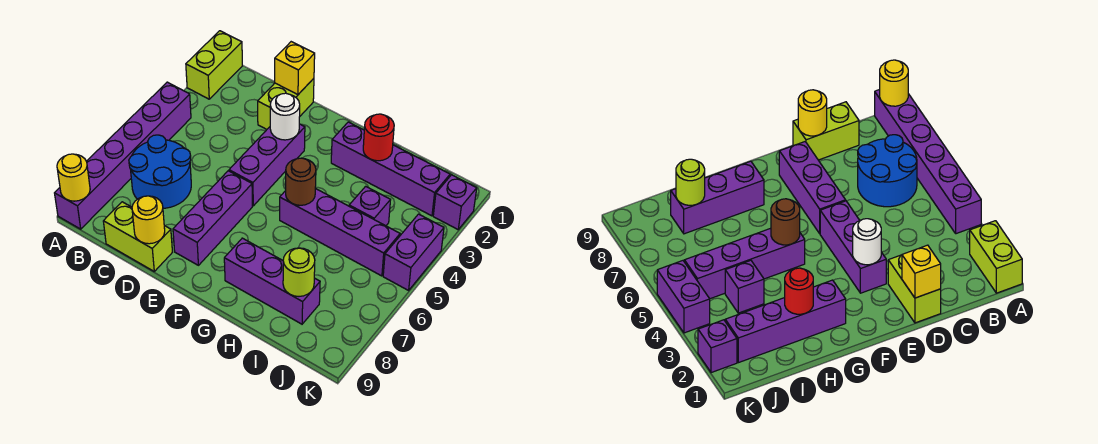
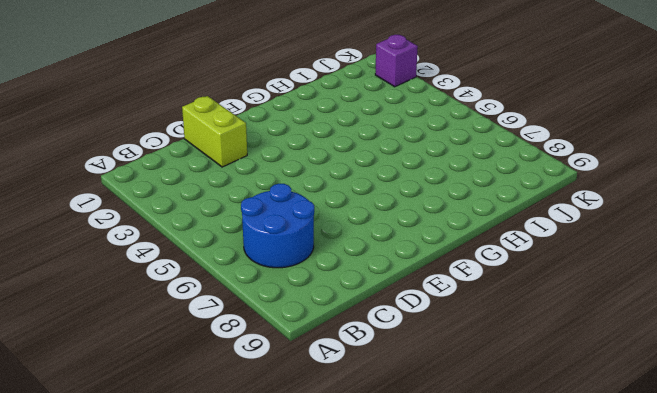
none -> lime 1x2 brick [186,31,242,99]
none -> purple 1x6 brick [55,82,191,229]
none -> lime 1x2 brick [103,202,172,271]

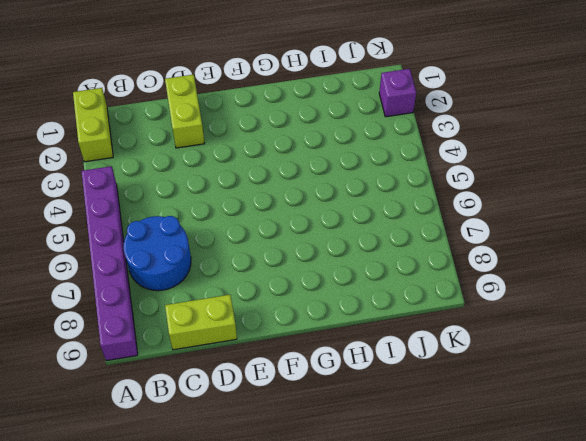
none -> purple 1x3 brick [229,124,305,206]
none -> purple 1x3 brick [173,171,252,265]
none -> purple 1x4 brick [331,122,450,216]

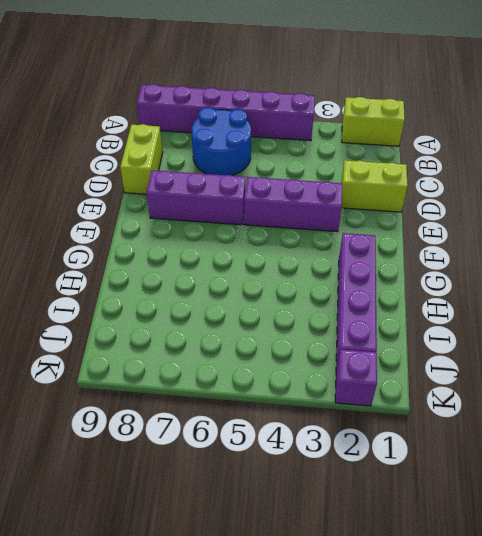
none -> purple 1x4 brick [280,188,400,276]
none -> purple 1x3 brick [224,238,320,324]
none -> purple 1x1 brick [349,186,390,226]

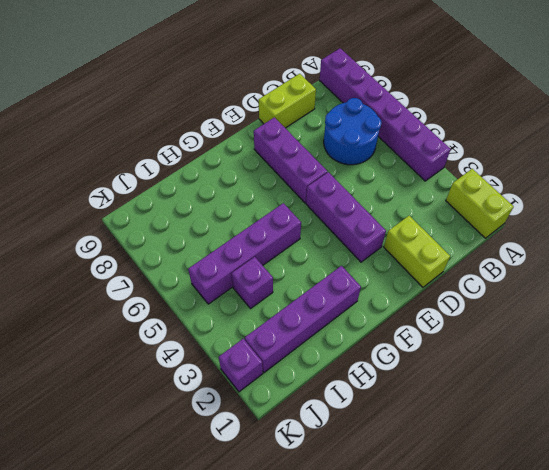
none -> purple 1x3 brick [224,238,320,324]
none -> purple 1x2 brick [383,214,444,290]
none -> yellow 1x1 round brick [57,154,90,201]

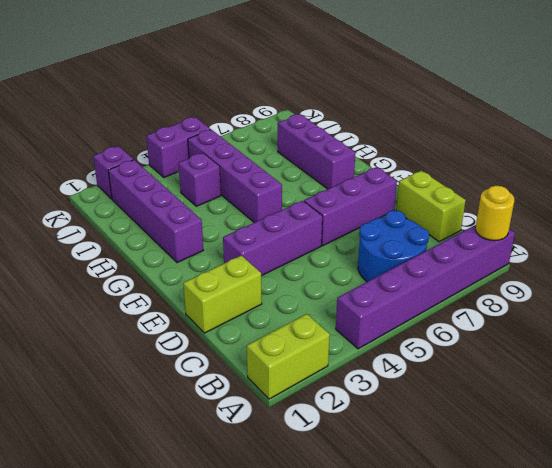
none -> yellow 1x1 brick [275,42,315,95]
none -> yellow 1x1 round brick [132,196,165,244]
none -> white 1x1 round brick [270,93,300,140]

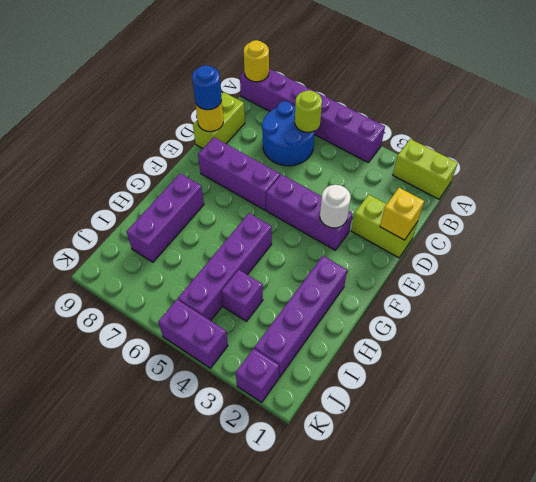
lime 1x1 round brick [295,90,322,132] -> lime 1x1 round brick moved to [283,248,315,296]
blue 1x1 round brick [192,65,222,110] -> none
none -> brown 1x1 round brick [286,158,316,205]
none -> red 1x1 round brick [363,114,394,161]

